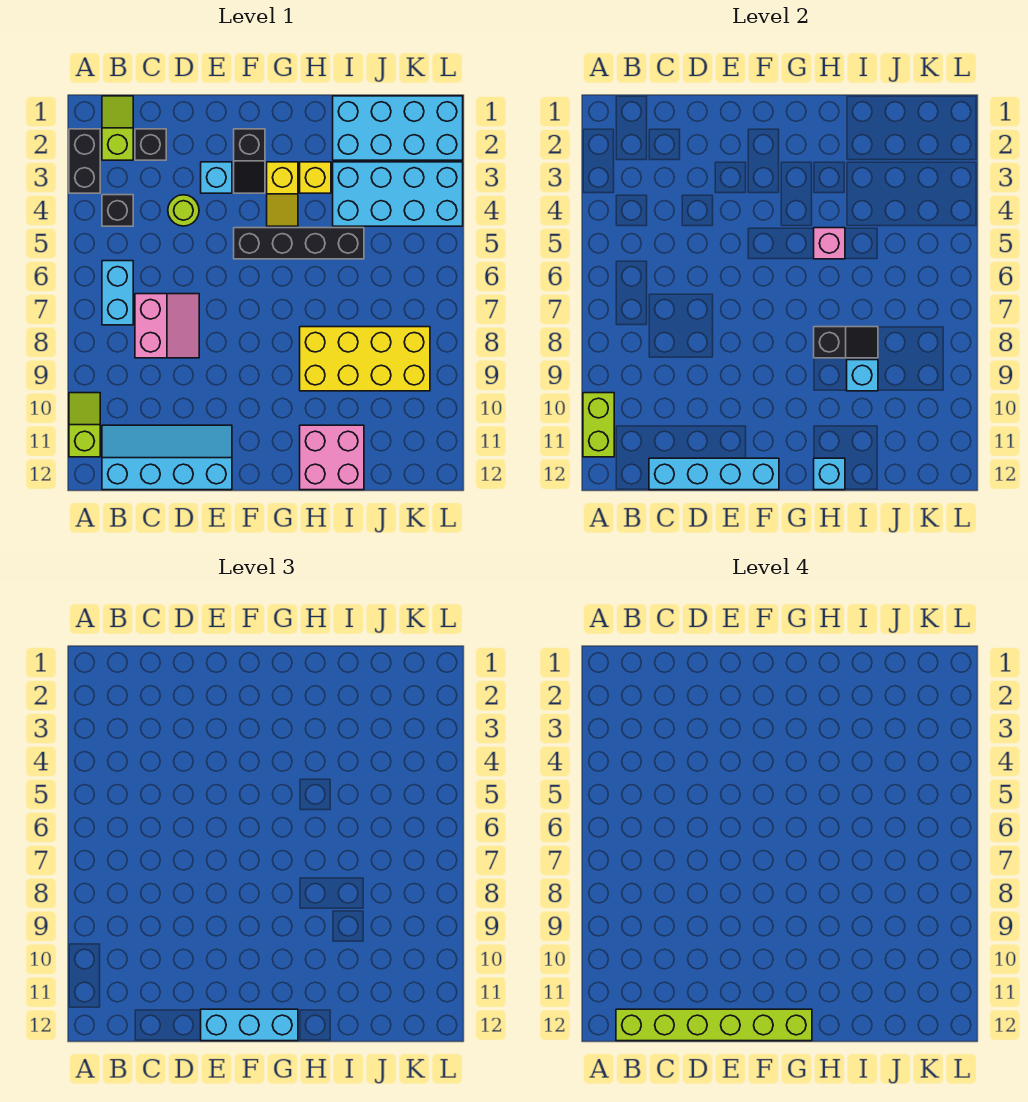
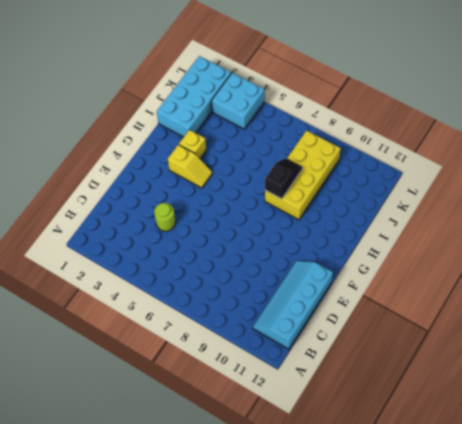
cyan 2x2 brick [211,73,265,129] -> cyan 2x4 brick [333,162,463,226]
none -> black 1x2 brick [69,129,100,193]
none -> lime 1x2 slope [69,393,100,457]
none -> lime 1x2 slope [102,96,133,160]

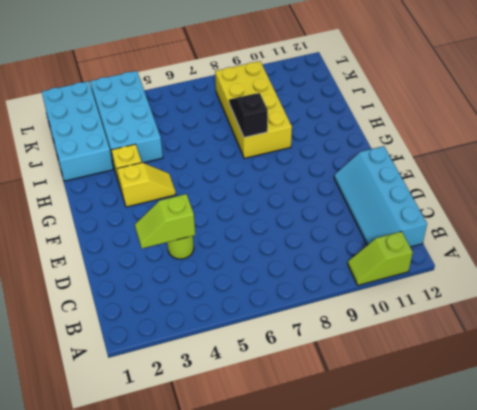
lime 1x2 slope [135,194,195,248] -> lime 1x2 slope moved to [102,96,133,160]
none -> black 1x2 brick [69,129,100,193]
none -> black 1x1 brick [102,195,133,226]
none -> cyan 1x2 brick [102,261,133,325]

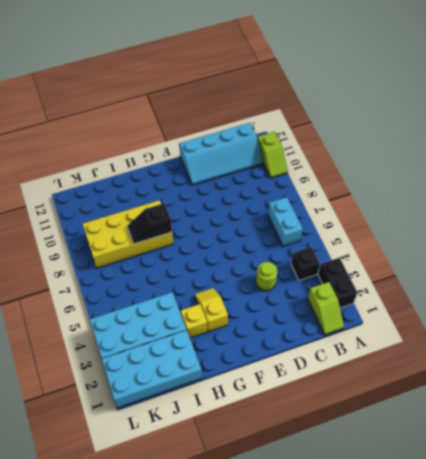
none -> black 1x1 brick [135,129,166,160]
none -> pink 2x2 slope [135,294,199,358]
none -> cyan 1x1 brick [201,162,232,193]

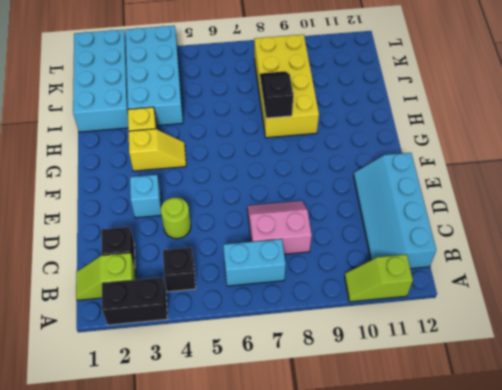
none -> black 1x2 slope [234,129,265,193]
none -> black 1x4 brick [234,228,364,259]
none -> pink 2x2 brick [300,425,364,490]

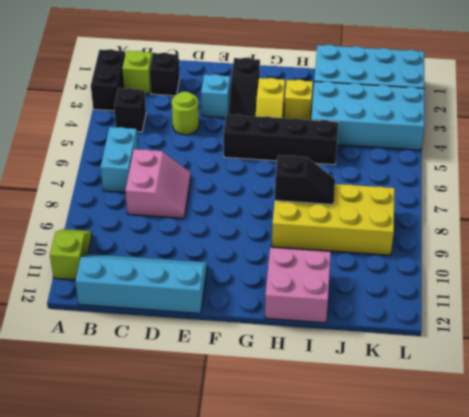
none -> lime 1x2 brick [583,393,614,457]
none -> cyan 1x4 brick [649,458,779,490]
none -> pink 1x1 brick [814,228,845,259]

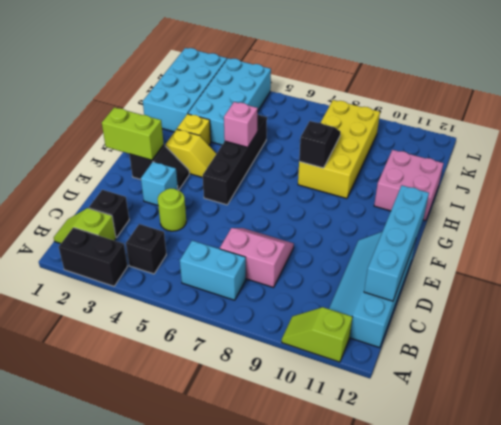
lime 1x2 brick [102,107,164,160] -> lime 1x2 brick moved to [583,393,614,457]
none -> cyan 1x1 brick [814,458,845,490]
none -> cyan 1x1 brick [847,360,878,391]
none -> cyan 1x3 brick [201,1009,298,1041]

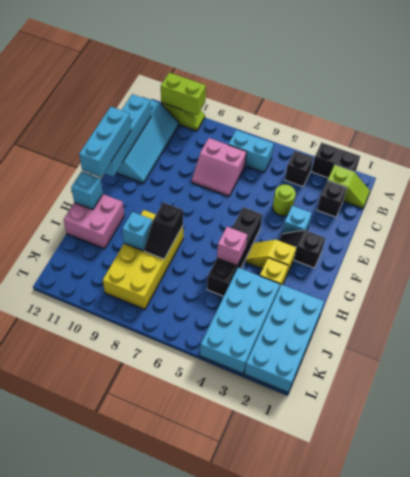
none -> lime 1x6 brick [616,1009,812,1041]

